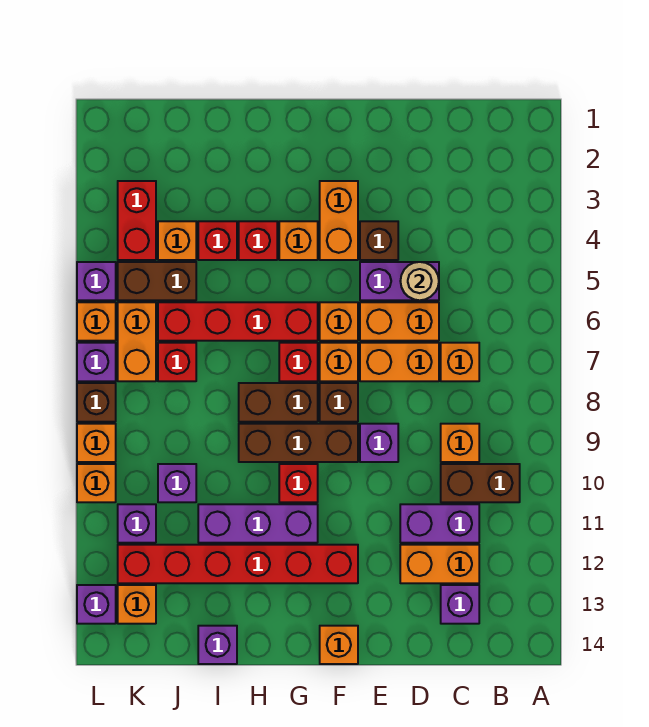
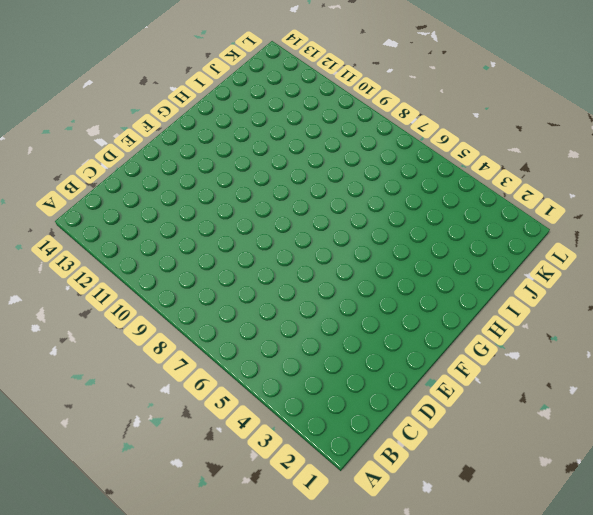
none -> brown 1x2 brick [441,464,520,502]
none -> orange 1x1 brick [441,343,479,381]
none -> orange 1x1 brick [441,424,479,462]
none -> purple 1x2 brick [400,504,479,543]

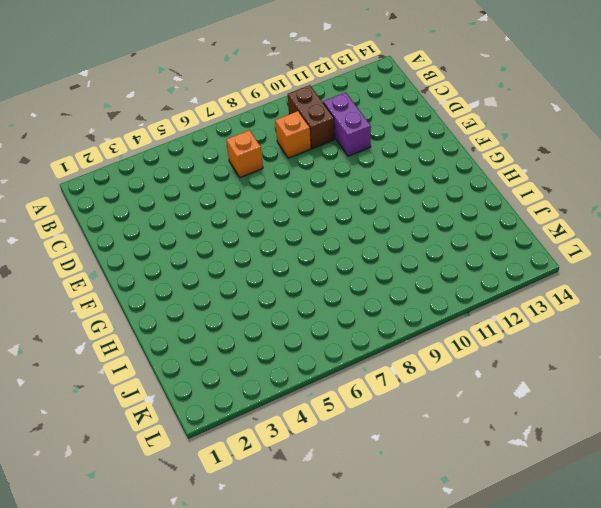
none -> orange 1x2 brick [400,545,479,583]
none -> purple 1x1 brick [441,585,479,624]
none -> purple 1x2 brick [360,262,439,300]
none -> orange 1x2 brick [360,302,439,341]

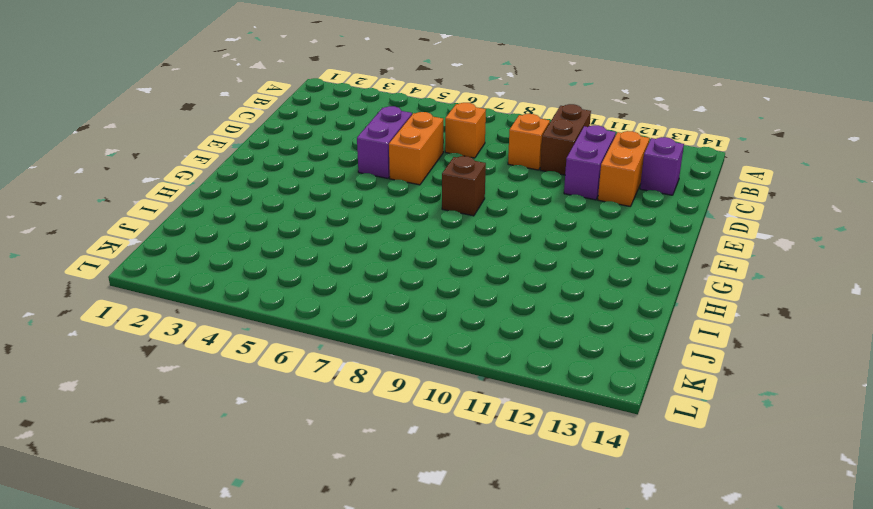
none -> orange 1x2 brick [360,343,439,381]
none -> brown 1x1 brick [360,221,398,260]
none -> purple 1x1 brick [360,424,398,462]
none -> orange 1x2 brick [320,181,358,260]

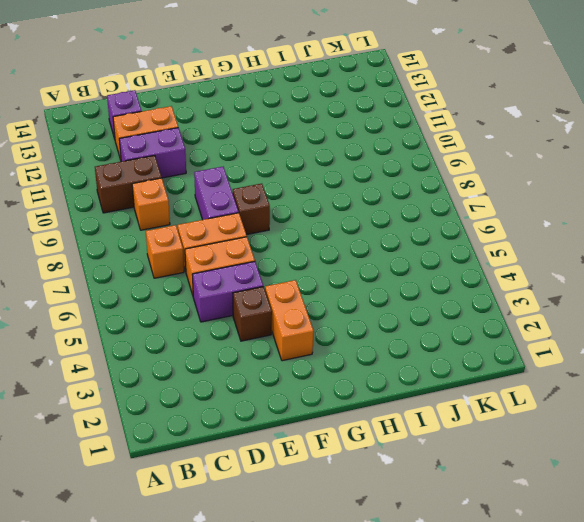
purple 1x2 brick [194,167,239,220] -> purple 1x1 brick [360,424,398,462]
none -> orange 1x1 brick [320,302,358,341]
none -> orange 1x1 brick [320,343,358,381]
none -> brown 1x3 brick [239,424,358,462]
none -> red 1x6 brick [118,545,358,583]

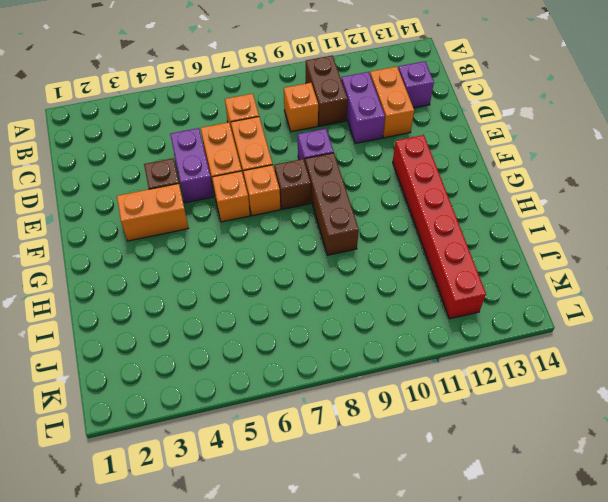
none -> orange 1x1 brick [320,626,358,664]
none -> orange 1x1 brick [279,221,318,260]
none -> red 1x4 brick [158,302,318,341]
none -> red 1x1 brick [279,343,318,381]

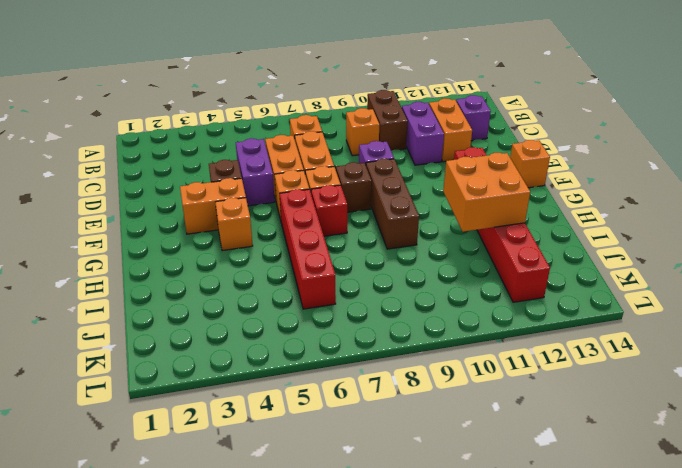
orange 2x2 brick [443,153,530,232] -> none
none -> brown 1x2 brick [239,383,318,422]
none -> red 1x1 brick [279,464,318,502]
none -> purple 1x3 brick [198,504,318,543]
none -> red 1x1 brick [239,221,277,260]

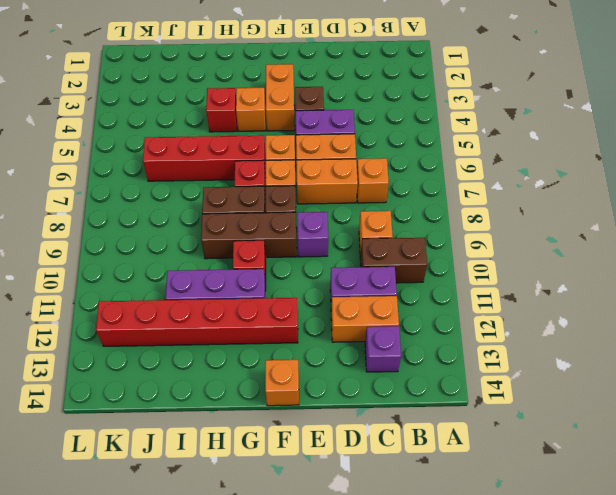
none -> red 1x1 brick [198,221,237,260]
none -> purple 1x1 brick [198,626,237,664]
none -> orange 1x1 brick [158,221,196,260]
none -> brown 1x2 brick [118,262,196,300]

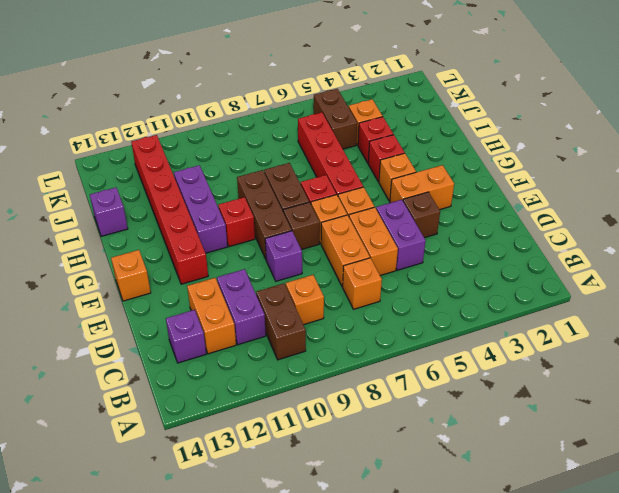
none -> red 1x1 brick [158,343,196,381]
none -> purple 1x1 brick [158,464,196,502]
none -> red 1x2 brick [118,181,156,260]
none -> orange 1x2 brick [118,302,156,381]

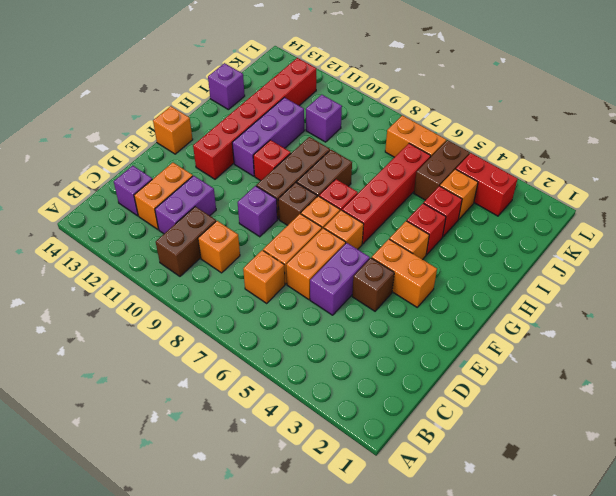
none -> red 1x1 brick [158,343,196,381]
none -> purple 1x1 brick [118,504,156,543]
none -> orange 1x1 brick [118,585,156,624]
none -> purple 1x1 brick [77,262,116,300]

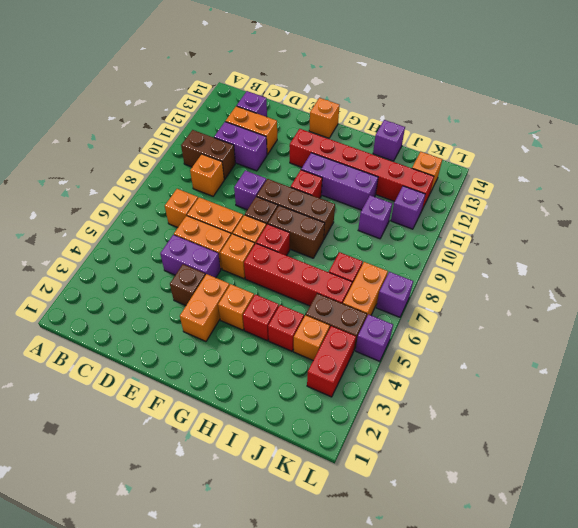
none -> orange 1x1 brick [77,302,116,341]
none -> brown 1x1 brick [77,383,116,422]
none -> orange 1x1 brick [77,424,116,462]
none -> orange 1x1 brick [77,464,116,502]

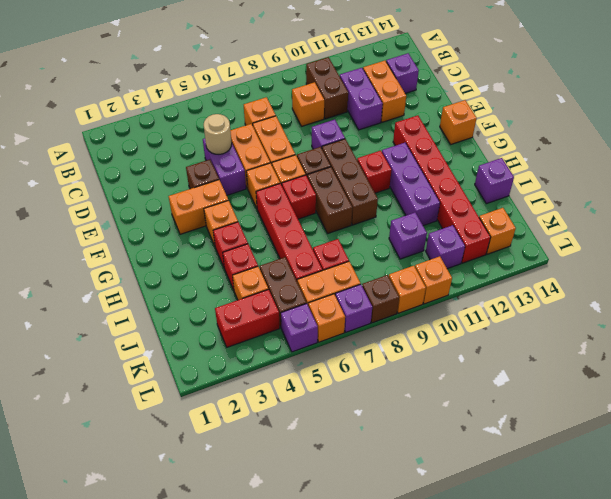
none -> purple 1x1 brick [77,585,116,624]

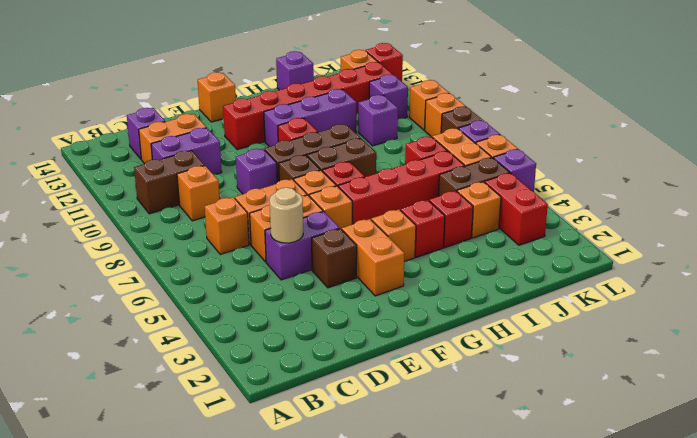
red 1x1 brick [365,43,403,81] -> purple 1x1 brick [77,585,116,624]

